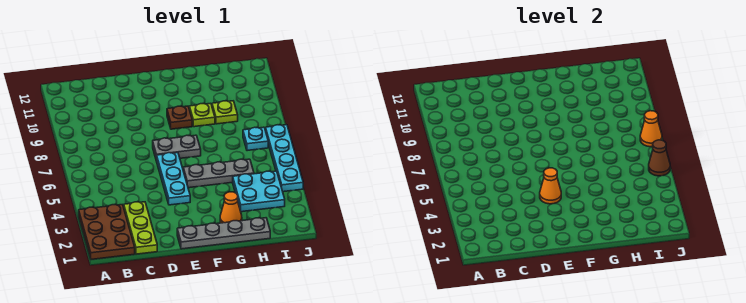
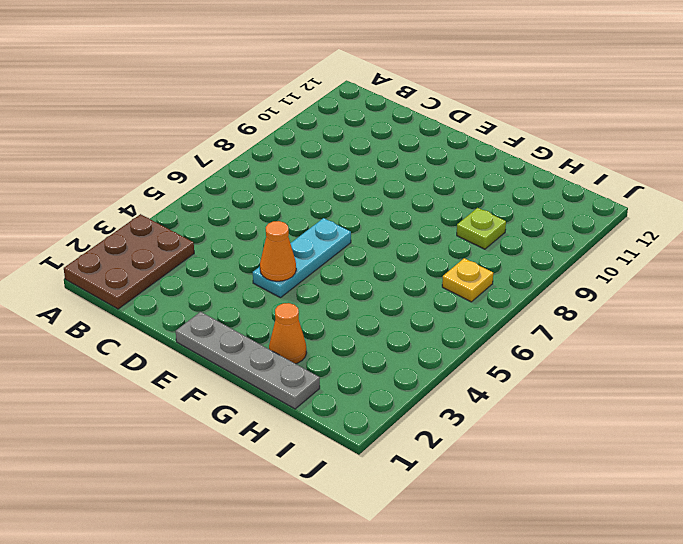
yellow 1x1 plate [442,258,493,302] -> cyan 1x1 plate [243,127,268,151]
none -> lime 1x3 plate [124,202,157,254]
none -> grey 1x2 plate [153,135,201,161]
none -> grey 1x3 plate [183,159,254,188]

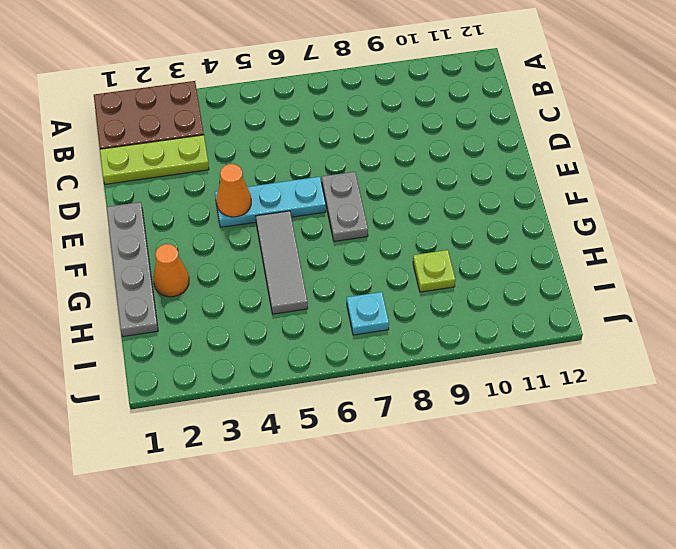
grey 1x3 tile [256,211,308,314] -> grey 1x3 plate [183,159,254,188]
none -> brown 1x1 plate [167,106,192,129]
none -> lime 1x1 plate [189,103,215,127]
none -> cyan 2x2 plate [233,171,285,212]

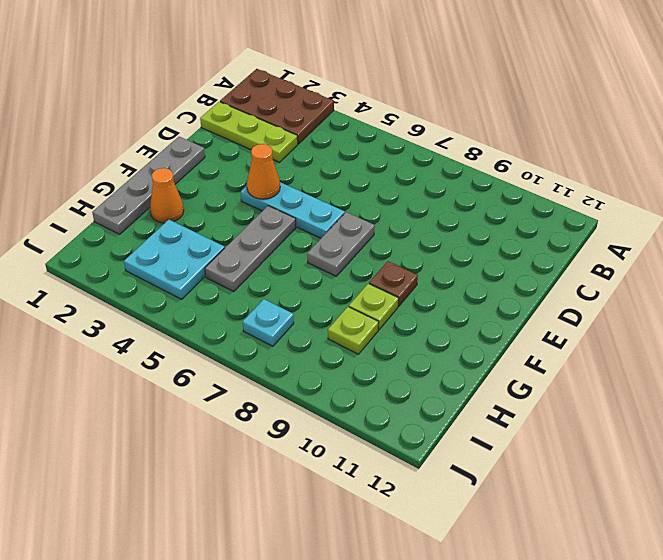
none -> cyan 1x4 plate [266,125,303,192]
none -> brown 1x1 cone [649,140,670,176]
none -> orange 1x1 cone [640,111,662,147]

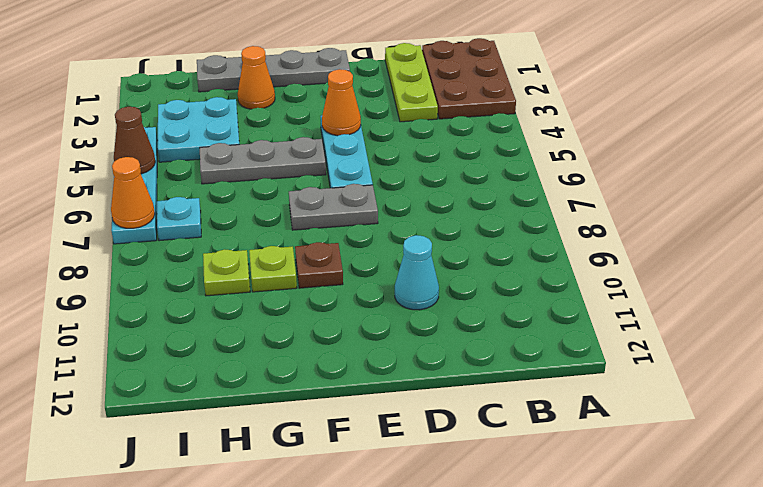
cyan 1x1 cone [395,235,439,310] -> none

